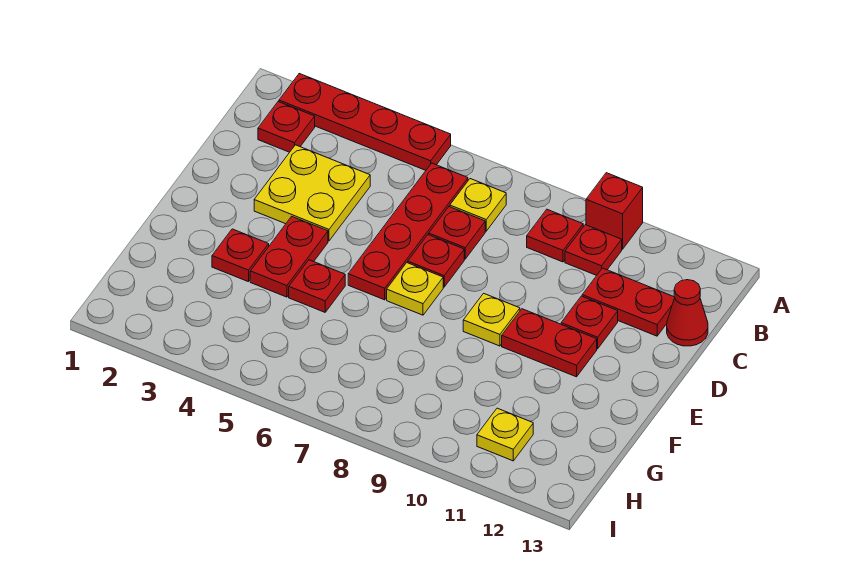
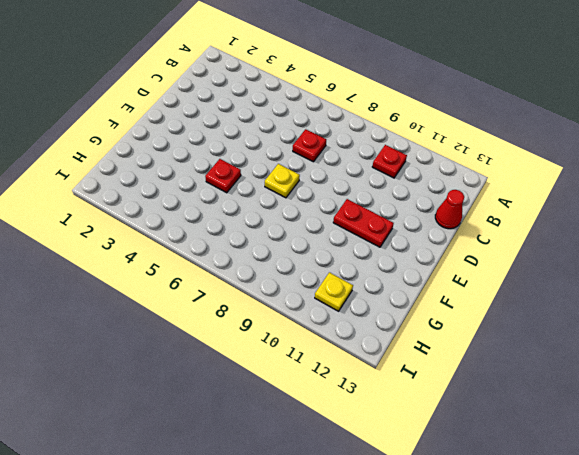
none -> red 1x4 plate [279,74,451,170]
none -> red 1x1 brick [586,173,643,249]
none -> red 1x1 plate [258,102,315,152]

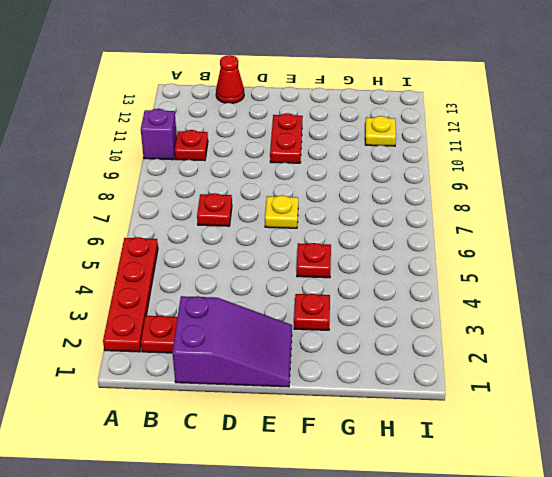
purple 1x1 brick [141,108,177,160] -> red 1x1 brick [586,173,643,249]
purple 2x3 slope [172,296,292,387] -> none
none -> red 1x4 plate [348,163,468,300]
none -> yellow 1x1 plate [450,179,506,231]
none -> red 1x1 plate [527,209,583,262]

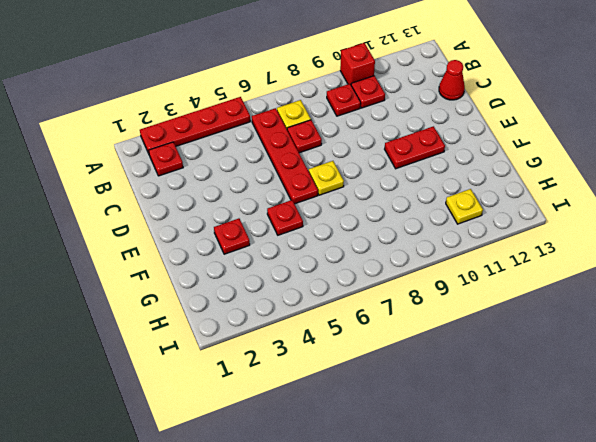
none -> yellow 2x2 plate [254,145,370,241]
none -> red 1x2 plate [582,268,675,336]
none -> red 1x1 plate [408,235,464,287]

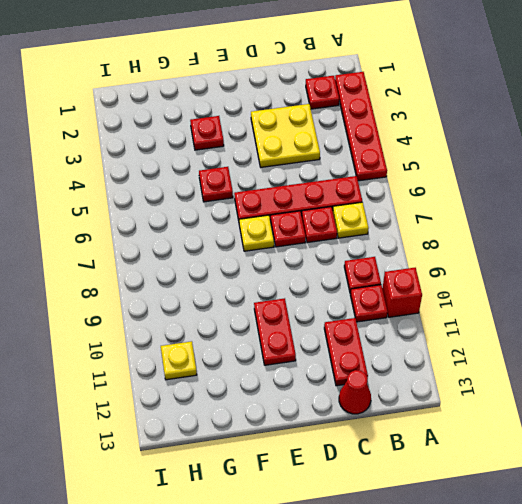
none -> red 1x1 plate [561,296,618,349]
none -> red 1x2 plate [250,216,328,297]
none -> yellow 1x1 plate [463,293,520,346]

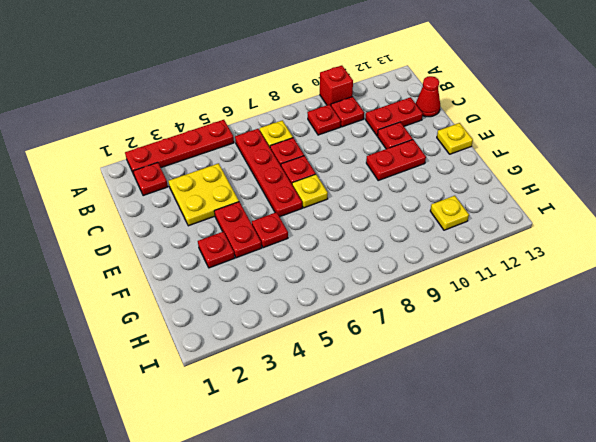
yellow 1x1 plate [437,123,473,154] -> yellow 1x1 plate moved to [463,293,520,346]

